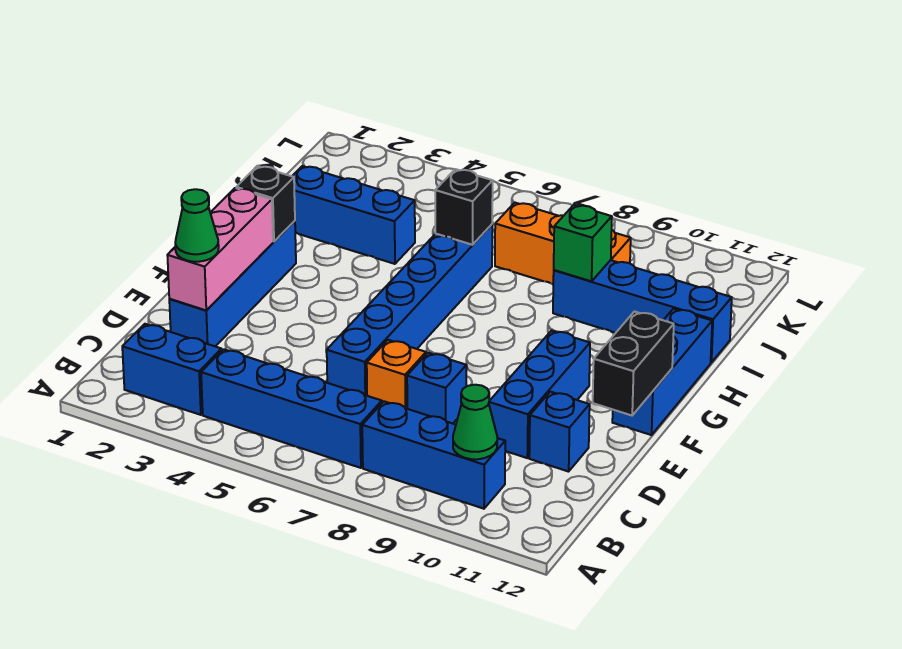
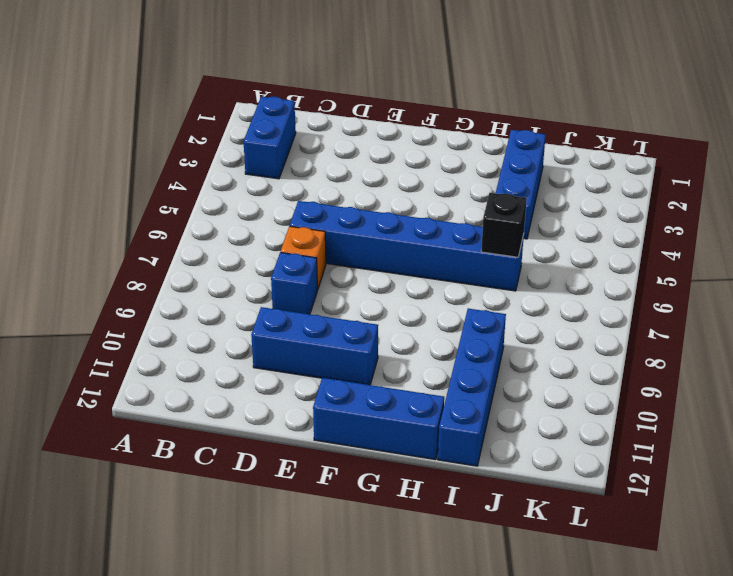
none -> blue 1x4 brick [201,349,382,468]
none -> blue 1x3 brick [362,401,505,509]
none -> blue 1x4 brick [169,221,296,347]

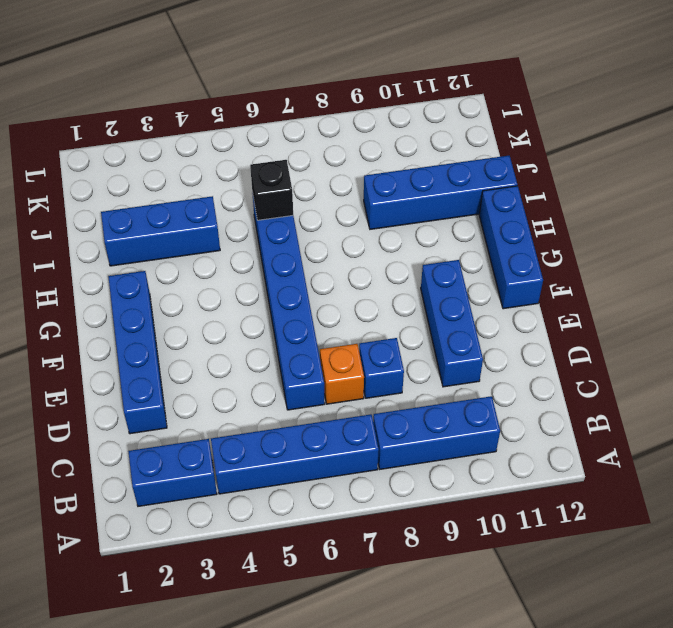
none -> blue 1x1 brick [529,392,590,472]
none -> orange 1x3 brick [495,203,631,284]
none -> green 1x1 cone [453,385,497,459]

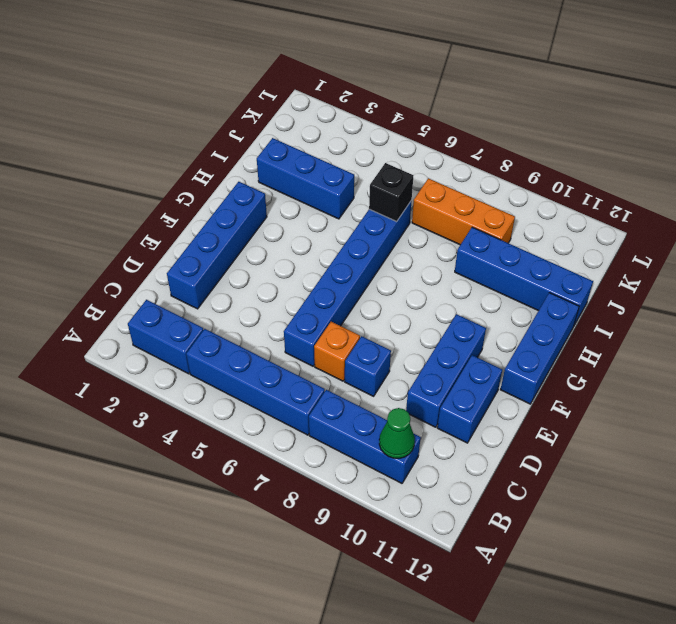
blue 1x2 brick [437,355,502,443] -> blue 1x1 brick [529,392,590,472]
none -> pink 1x3 brick [167,188,273,310]
none -> black 1x2 brick [593,312,674,415]
none -> black 1x1 brick [236,166,295,241]

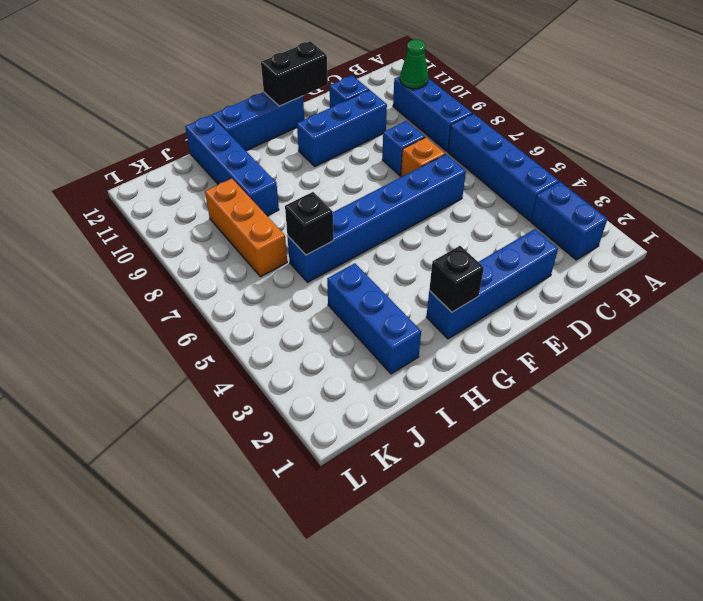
none -> pink 1x3 brick [167,188,273,310]
none -> green 1x1 brick [554,205,612,281]
none -> green 1x1 cone [175,189,219,262]

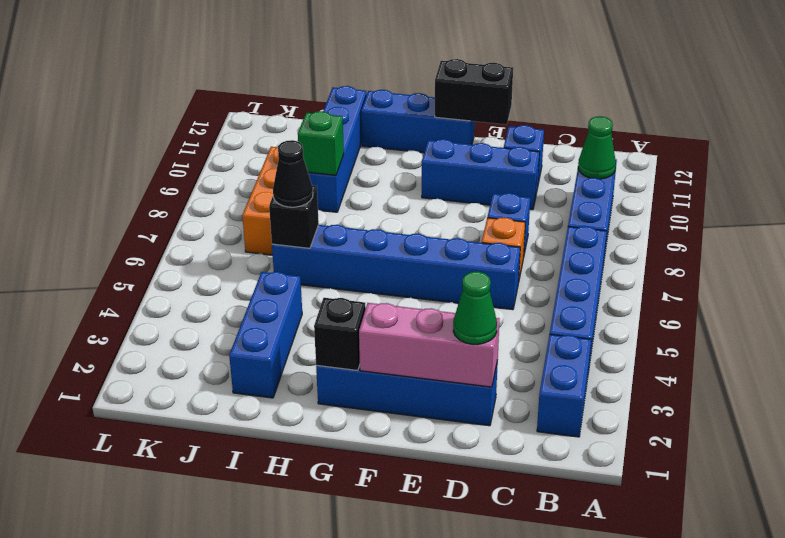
black 1x1 cone [273,140,313,207] -> none

